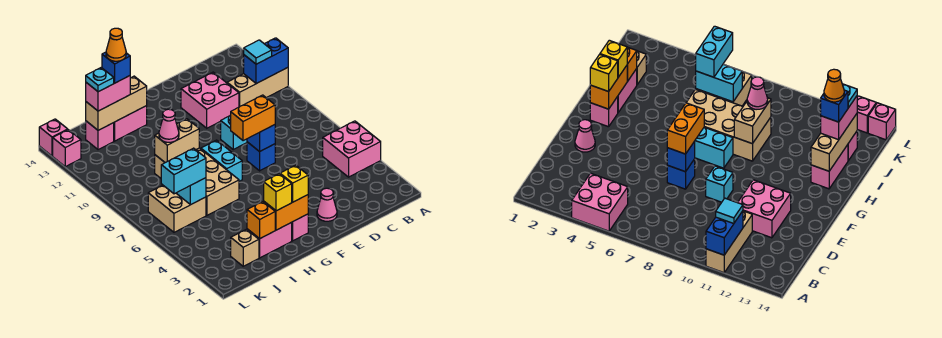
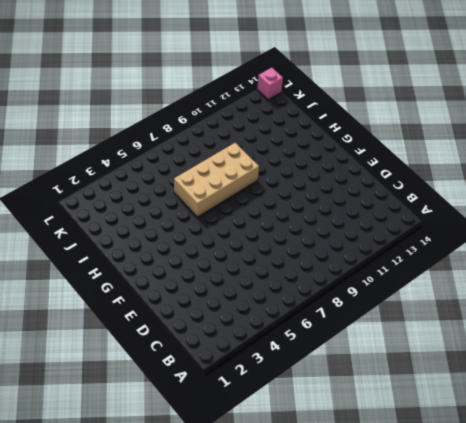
none -> pink 2x2 brick [323,121,381,177]
none -> tan 1x3 brick [227,67,288,107]
none -> pink 2x2 brick [181,72,239,128]
none -> pink 1x1 cone [317,188,337,221]

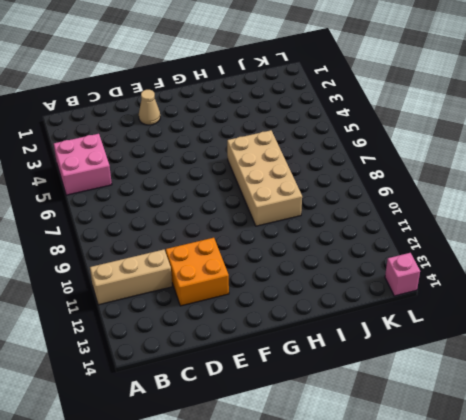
orange 2x2 brick [166,238,229,306] -> pink 2x2 brick [181,72,239,128]
tan 1x1 cone [139,90,160,125] -> pink 1x1 cone [317,188,337,221]
none -> blue 1x1 brick [247,142,275,171]
none -> cyan 1x1 brick [221,115,247,149]
none -> pink 1x1 brick [291,214,308,241]
none -> cyan 1x2 brick [201,140,242,181]

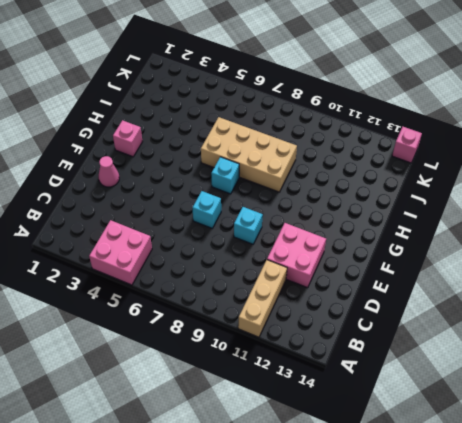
cyan 1x1 brick [193,191,221,228] -> blue 1x1 brick [247,142,275,171]
cyan 1x1 brick [211,157,239,194] -> cyan 1x2 brick [201,140,242,181]
none -> pink 1x2 brick [247,223,292,258]
none -> pink 1x2 brick [114,106,147,141]
none -> tan 1x1 brick [231,229,259,266]
none -> tan 2x2 brick [148,185,206,232]

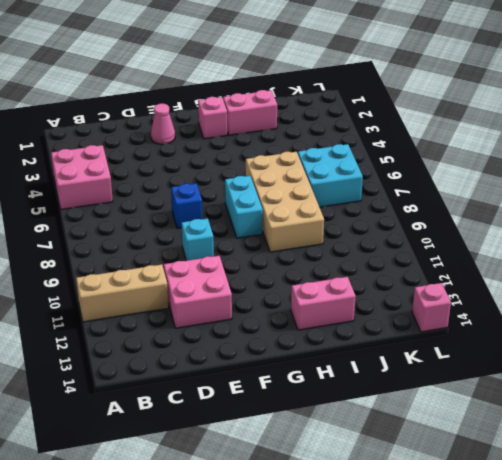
cyan 2x2 brick [298,144,363,207] -> tan 2x2 brick [148,185,206,232]
none -> tan 1x1 brick [231,229,259,266]
none -> pink 1x1 brick [86,121,114,150]
none -> pink 1x1 brick [53,130,81,167]
none -> blue 1x2 brick [244,38,288,84]

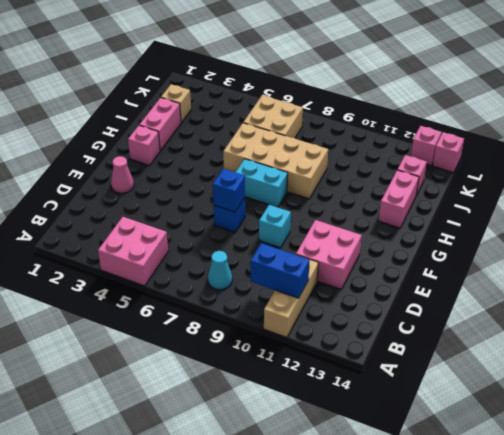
cyan 1x1 cone [208,251,232,290] -> none
blue 1x2 brick [251,243,310,298] -> blue 1x2 brick turned to [244,38,288,84]
none -> orange 1x2 brick [264,195,308,230]
none -> tan 1x2 brick [155,119,199,163]
none -> tan 1x3 brick [86,76,147,130]
none -> orange 1x1 brick [247,202,275,239]

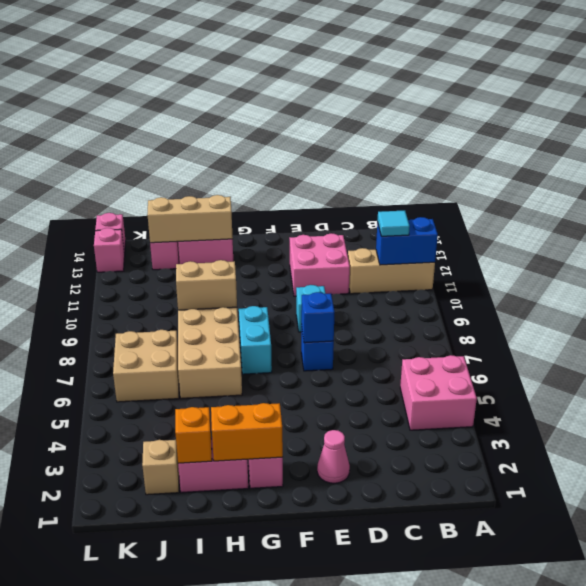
none -> cyan 1x2 brick [176,178,206,205]
none -> orange 1x2 brick [231,95,275,141]
none -> yellow 1x1 brick [280,165,308,202]
none -> yellow 1x1 brick [264,174,292,211]

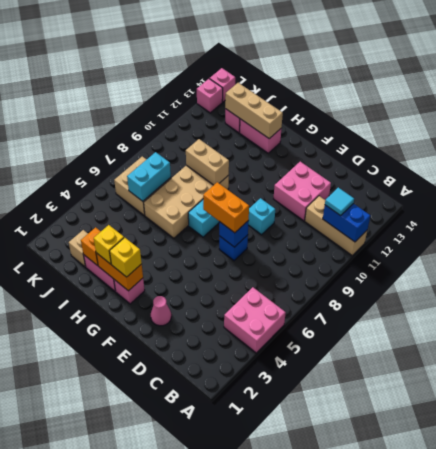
none -> pink 1x1 cone [159,109,179,142]
none -> pink 1x2 brick [86,76,130,111]
none -> cyan 1x2 brick [161,148,206,194]
none -> blue 1x1 brick [102,52,130,83]

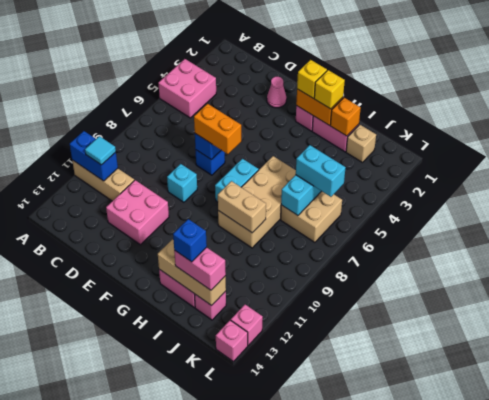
none -> pink 1x1 cone [159,109,179,142]
none -> cyan 1x1 plate [86,68,114,92]
none -> orange 1x1 cone [106,28,126,61]

